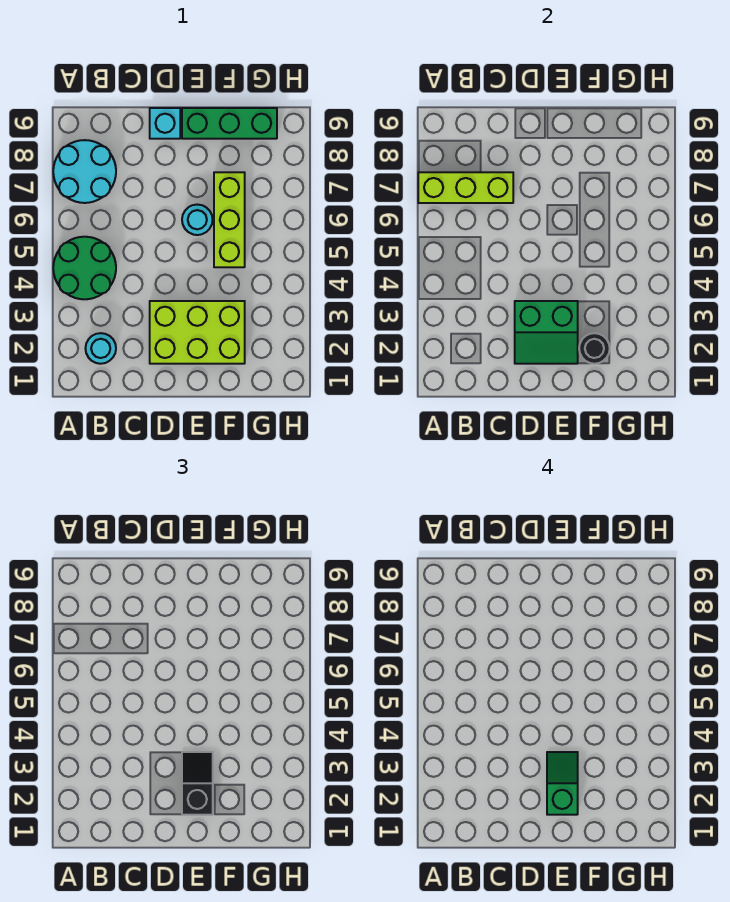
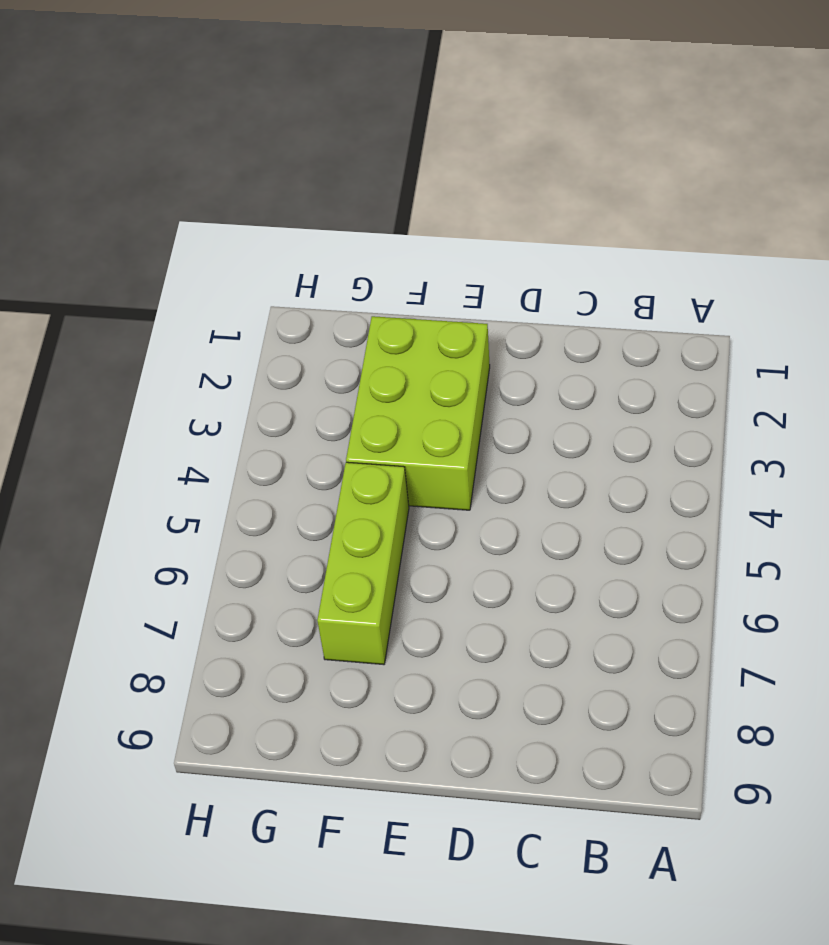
lime 2x3 brick [346,316,490,510] -> lime 2x3 brick turned to [150,301,245,364]
none -> green 2x2 round brick [53,237,116,299]
none -> cyan 2x2 round brick [53,140,116,203]
none -> cyan 1x1 round brick [86,333,116,364]

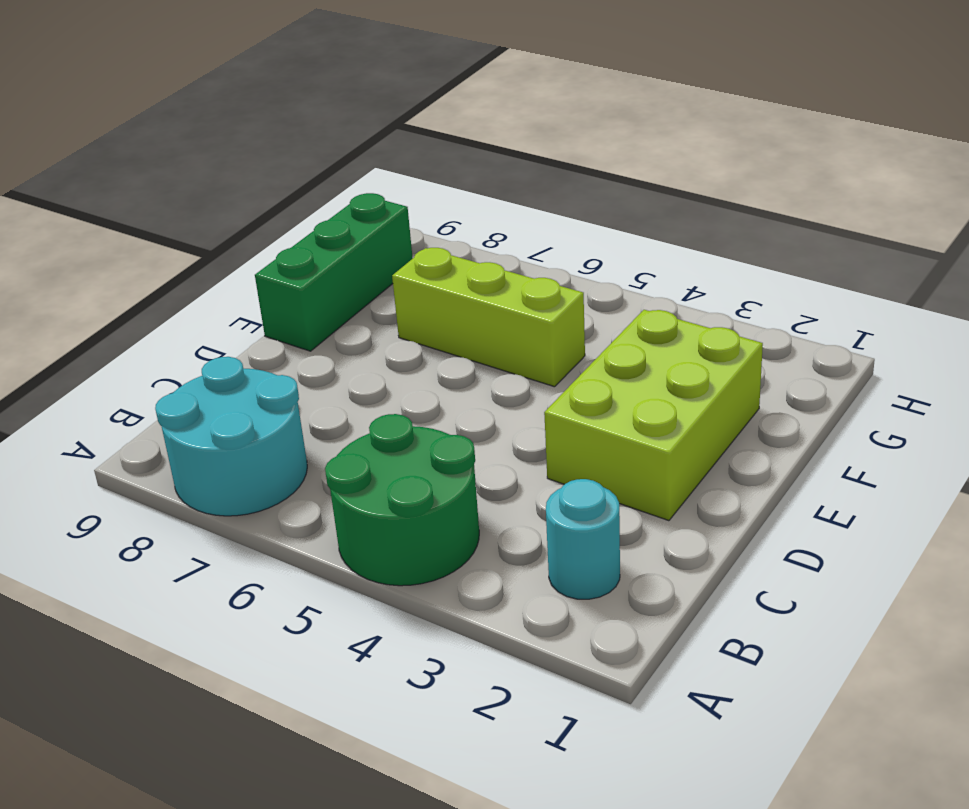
none -> cyan 1x1 brick [150,108,180,139]
none -> cyan 1x1 round brick [182,205,213,235]
none -> lime 1x3 brick [418,172,513,203]

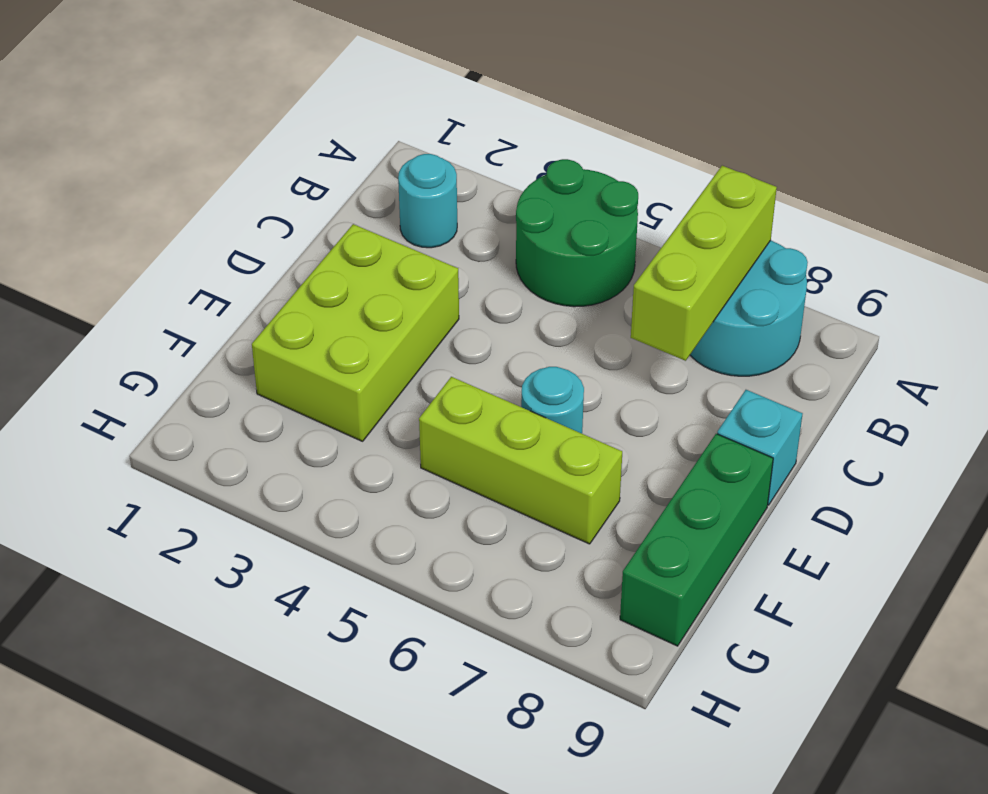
none -> green 2x2 slope [515,301,578,364]
none -> black 1x1 round brick [579,333,610,364]
none -> black 1x2 slope [182,752,213,815]

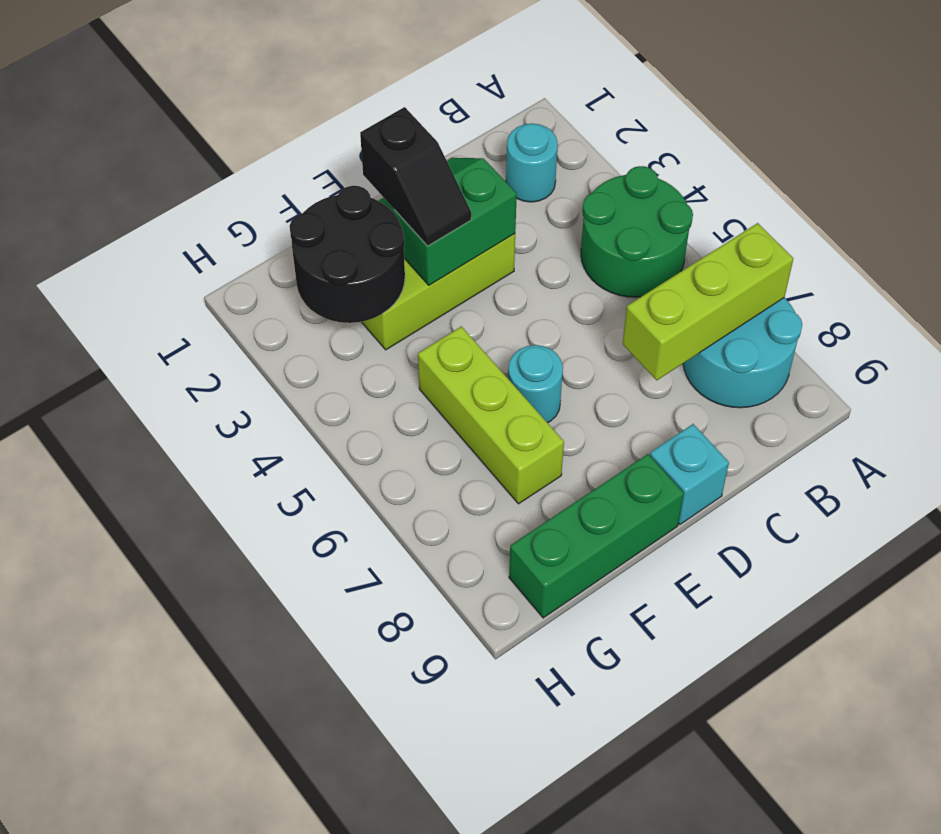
black 2x2 round brick [290,186,405,323] -> black 1x1 round brick [579,333,610,364]
none -> green 1x2 slope [547,752,578,815]

